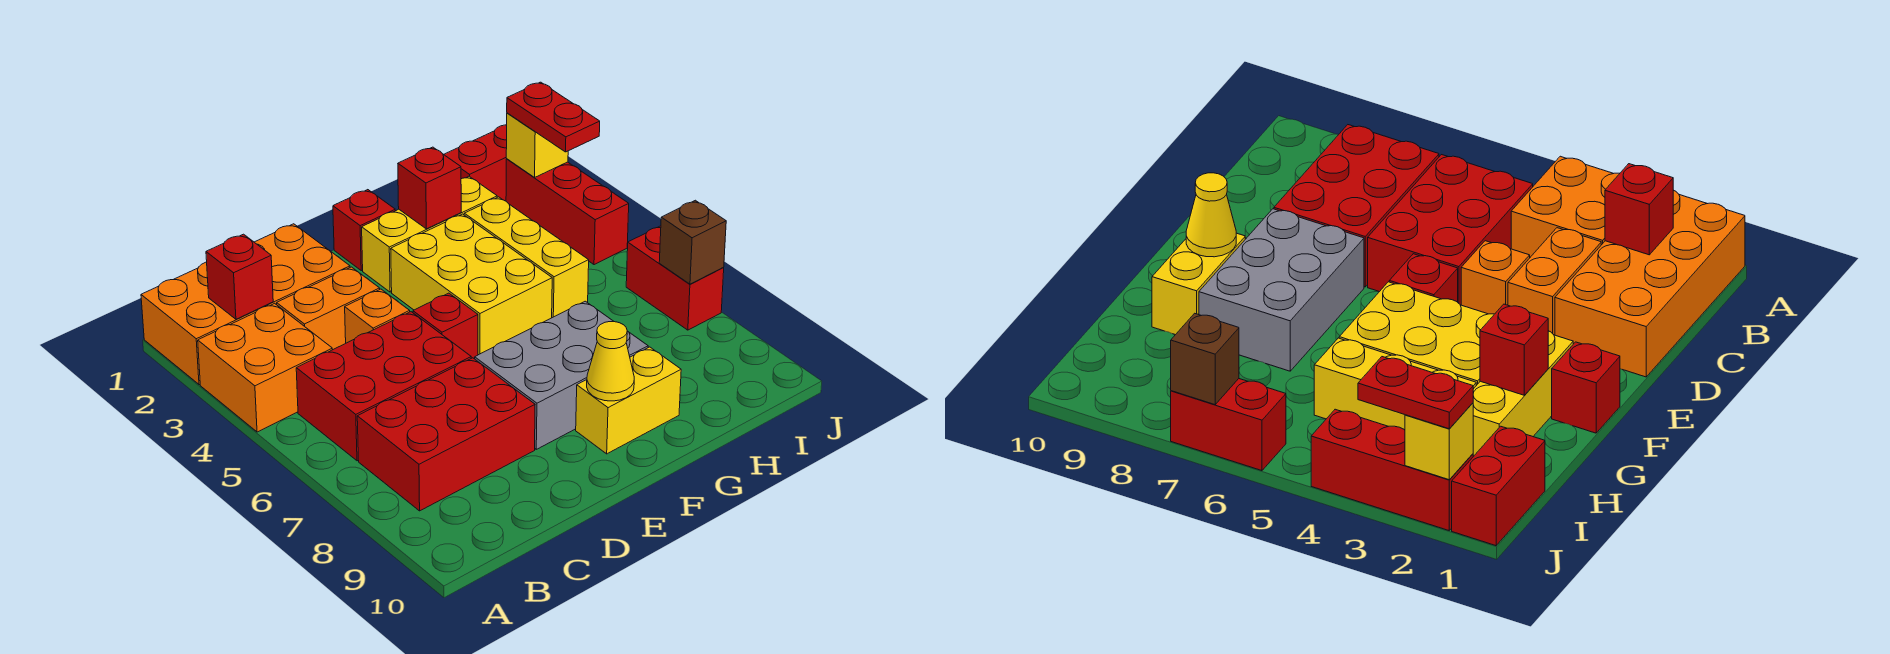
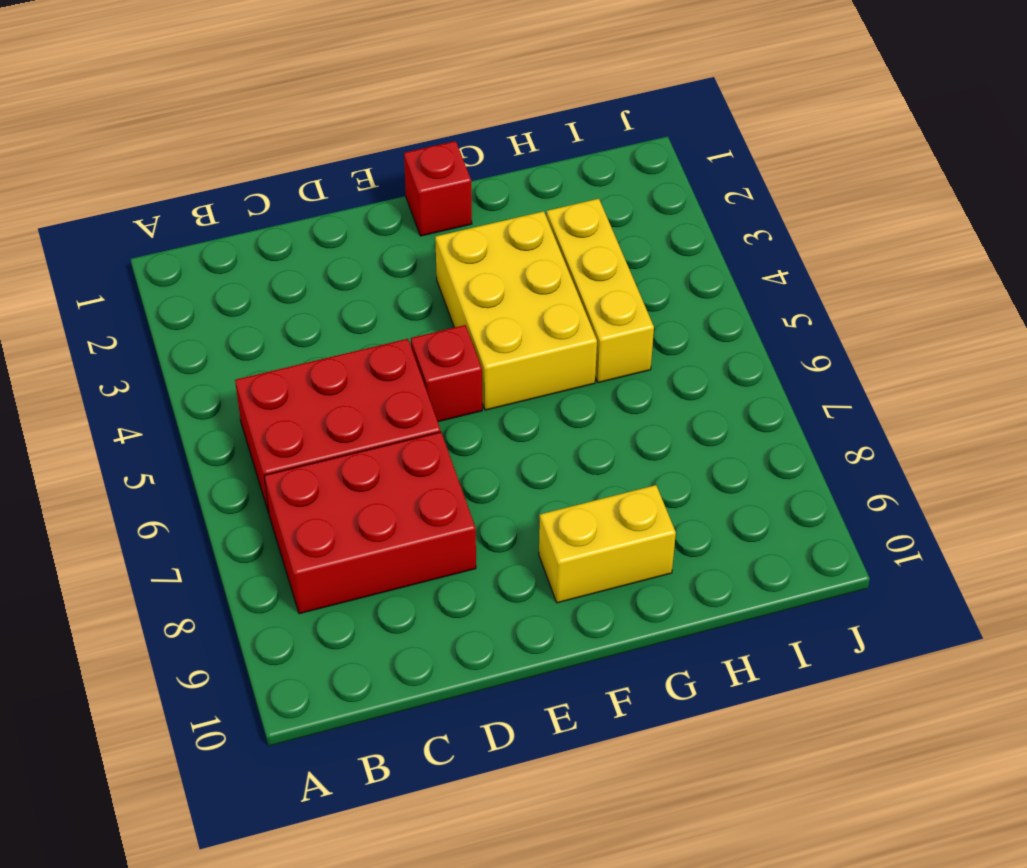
none -> orange 2x4 brick [141,224,350,385]
none -> orange 2x2 brick [198,303,332,432]
none -> orange 1x2 brick [277,267,380,350]

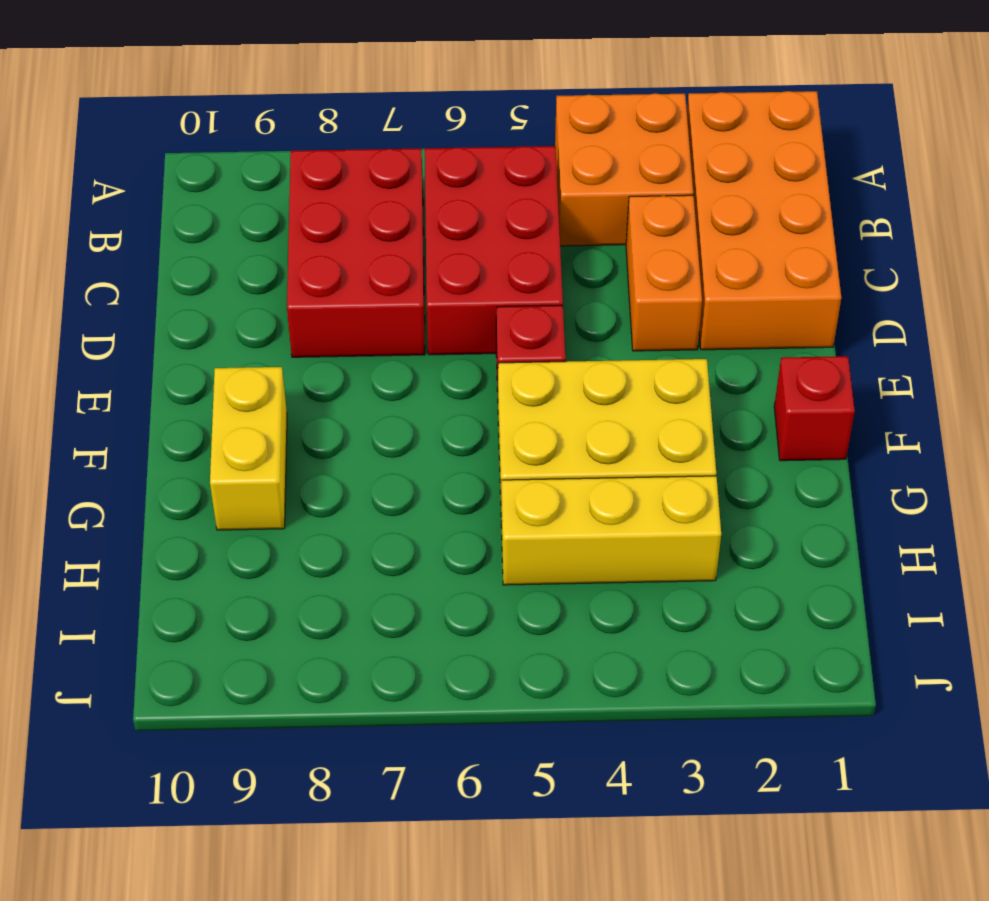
none -> orange 1x1 brick [345,289,410,343]
none -> grey 2x3 brick [475,301,648,449]
none -> yellow 1x3 brick [362,176,497,292]

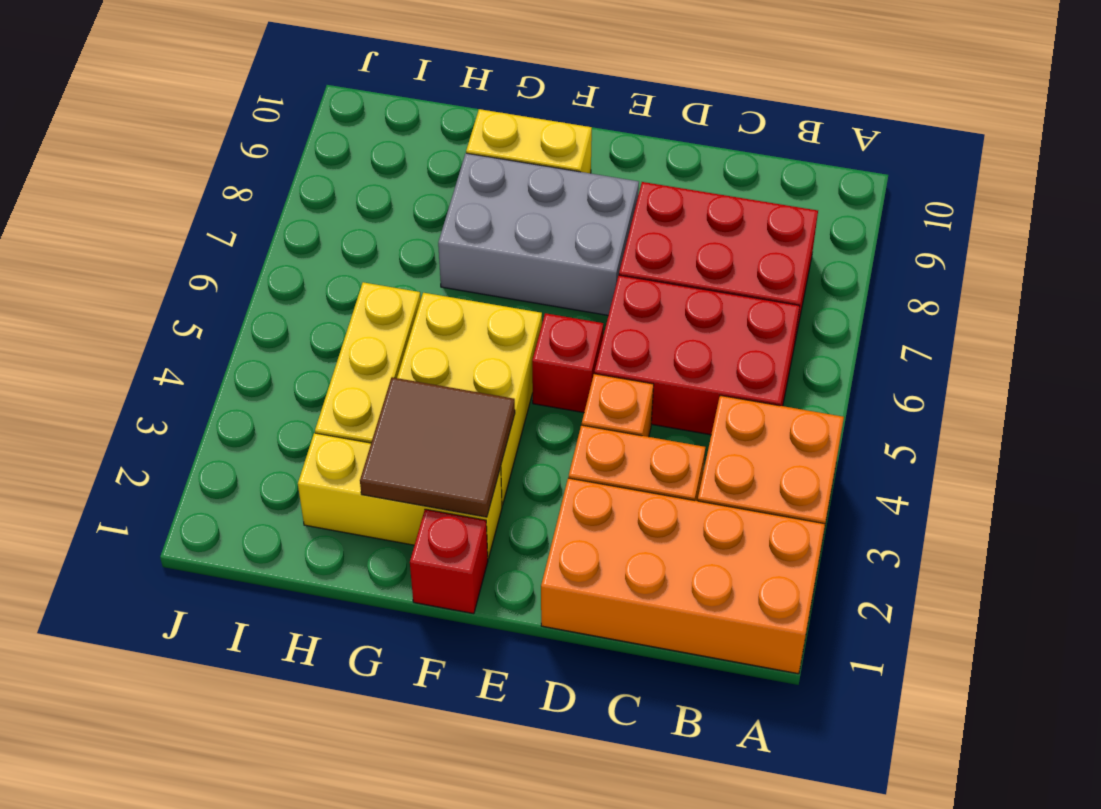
brown 2x2 tile [360,377,515,517] -> red 1x1 brick [398,147,461,229]
none -> red 1x2 brick [444,125,507,201]
none -> red 1x3 brick [506,159,629,265]
none -> red 1x2 brick [626,226,724,330]

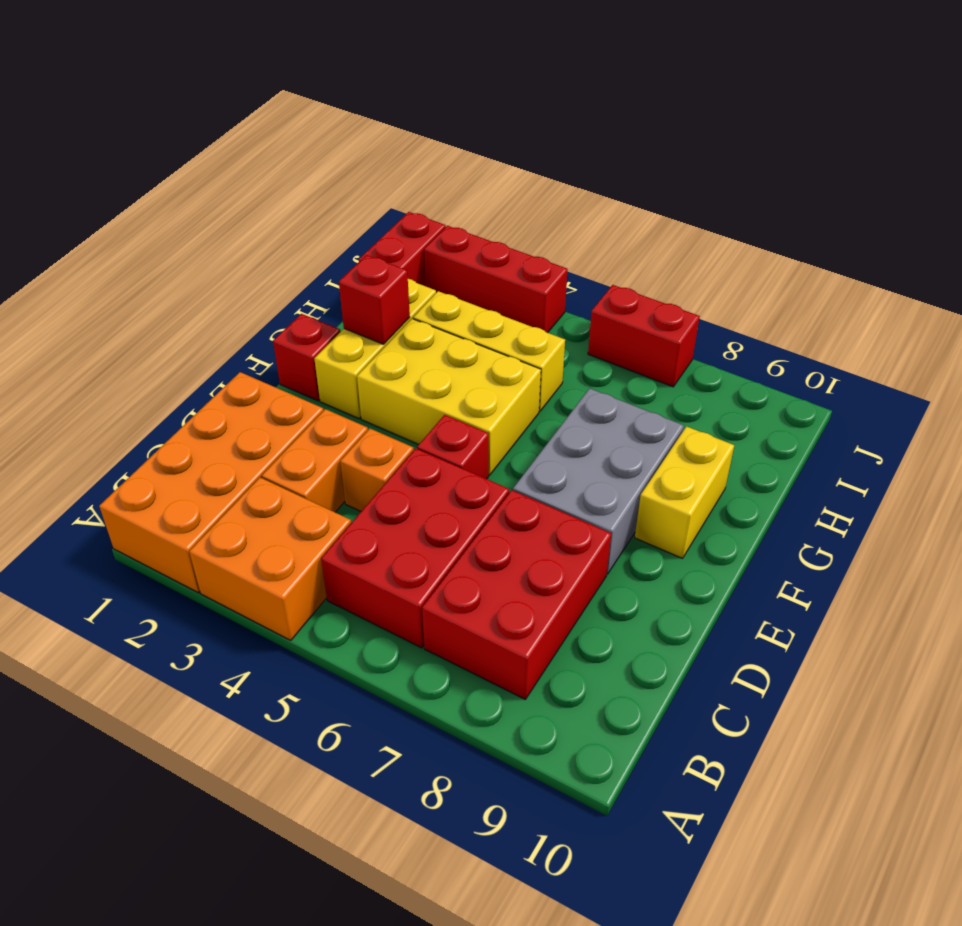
none -> red 1x1 brick [206,234,273,319]
none -> yellow 1x1 cone [587,322,634,401]
none -> yellow 1x1 brick [506,113,568,177]

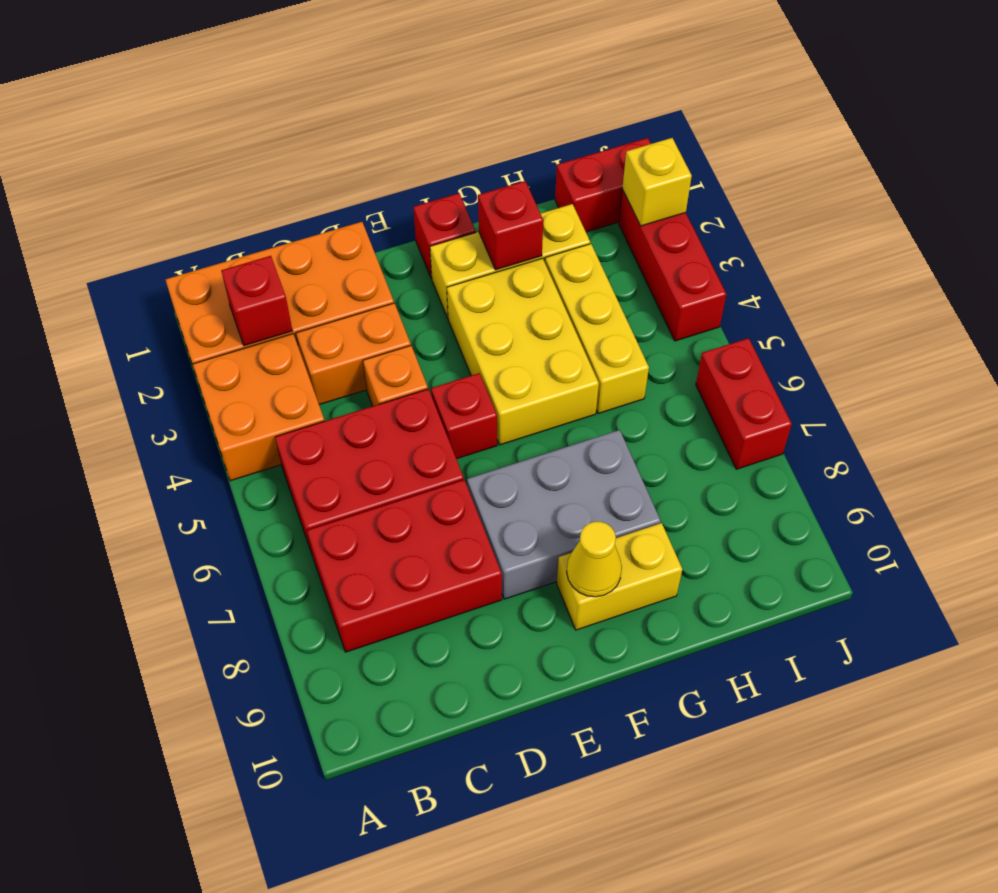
none -> brown 1x1 brick [659,200,726,284]
none -> red 1x2 plate [507,82,600,152]

